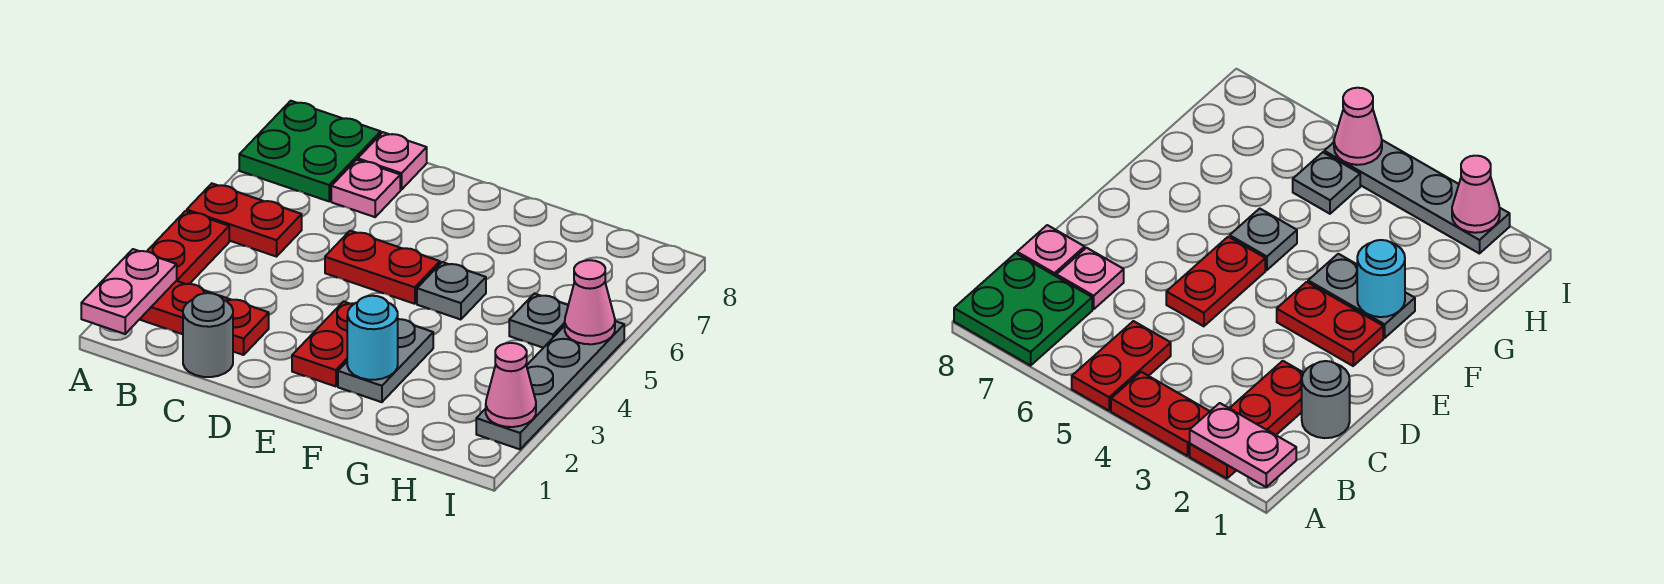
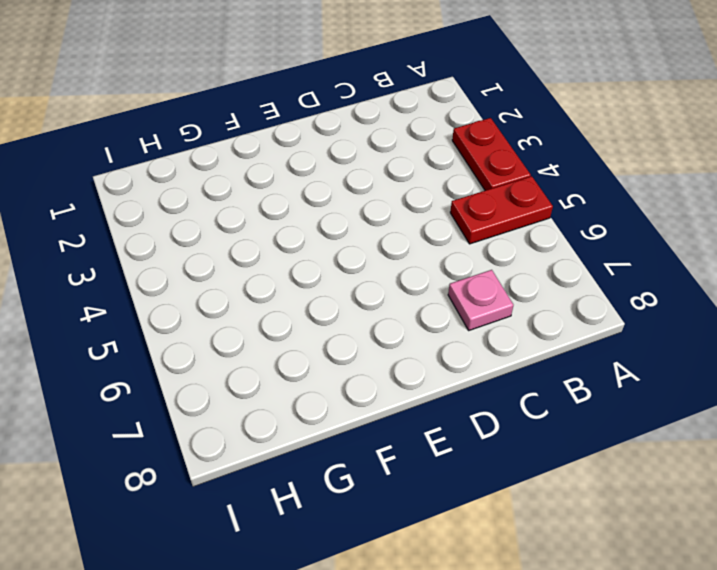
none -> red 1x3 plate [139,281,269,355]
none -> green 2x2 plate [239,101,381,201]
none -> grey 1x1 round brick [183,293,233,377]

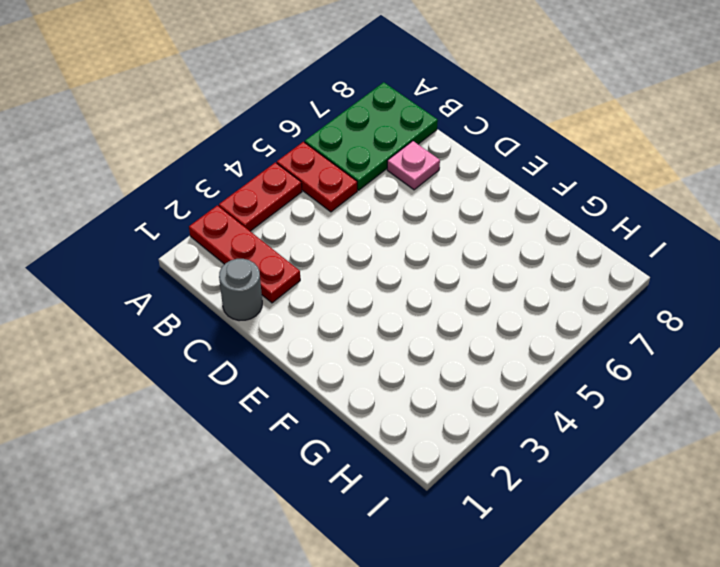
green 2x3 plate [305,82,438,190] -> green 2x2 plate [239,101,381,201]
none -> pink 1x1 plate [358,132,427,190]
none -> red 1x2 plate [325,231,440,304]
none -> red 1x2 plate [292,301,354,386]

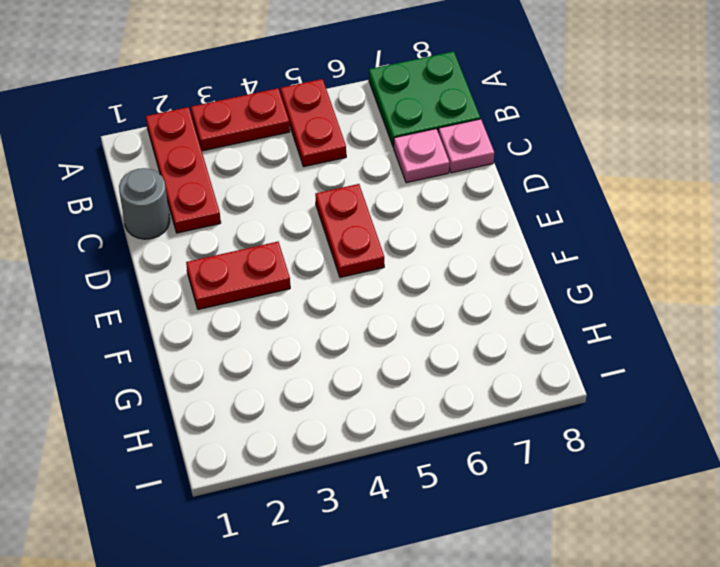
none -> grey 1x2 plate [338,319,433,402]
none -> grey 1x1 plate [417,262,486,320]
none -> grey 1x1 plate [509,294,568,348]

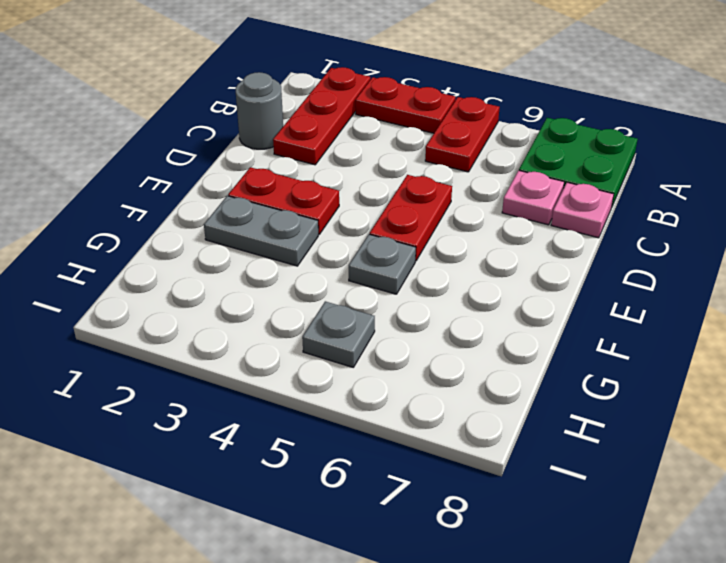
none -> grey 1x4 plate [476,321,624,449]
none -> pink 1x2 plate [81,249,177,334]
none -> cyan 1x1 round brick [347,296,398,380]

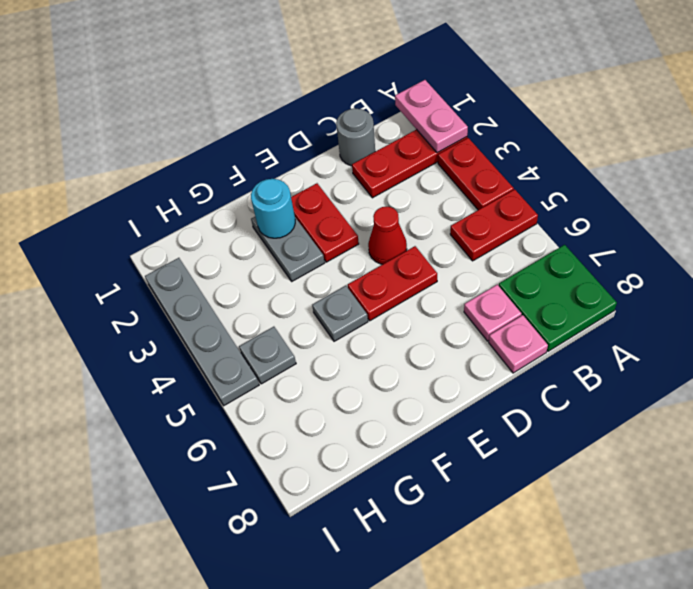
red 1x1 cone [368,207,407,264] -> none
none -> pink 1x1 cone [486,343,536,427]
none -> pink 1x1 cone [565,260,615,344]

